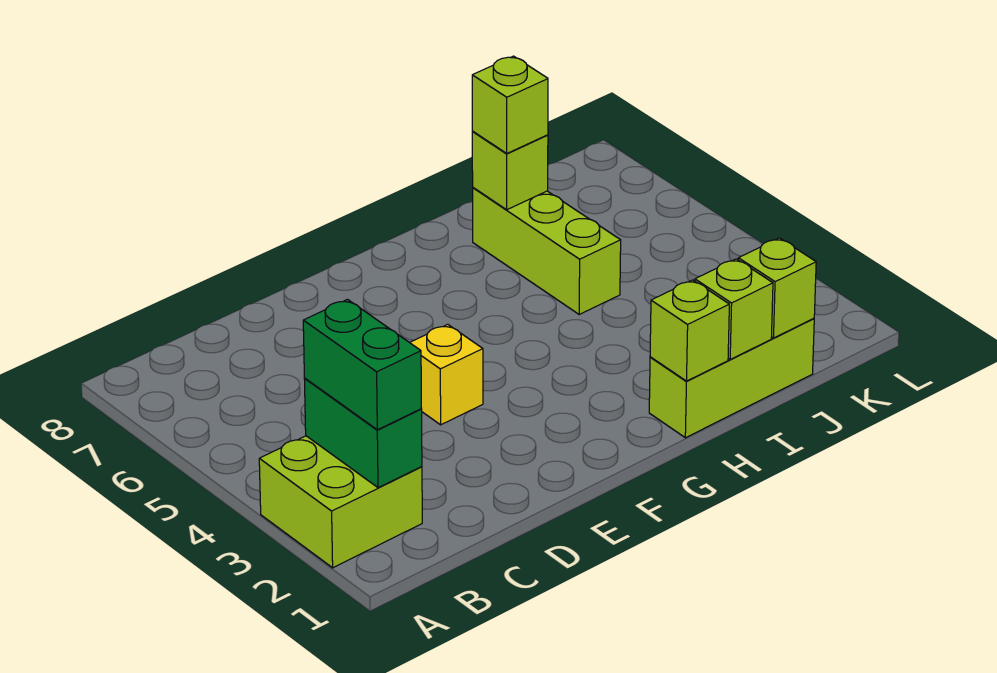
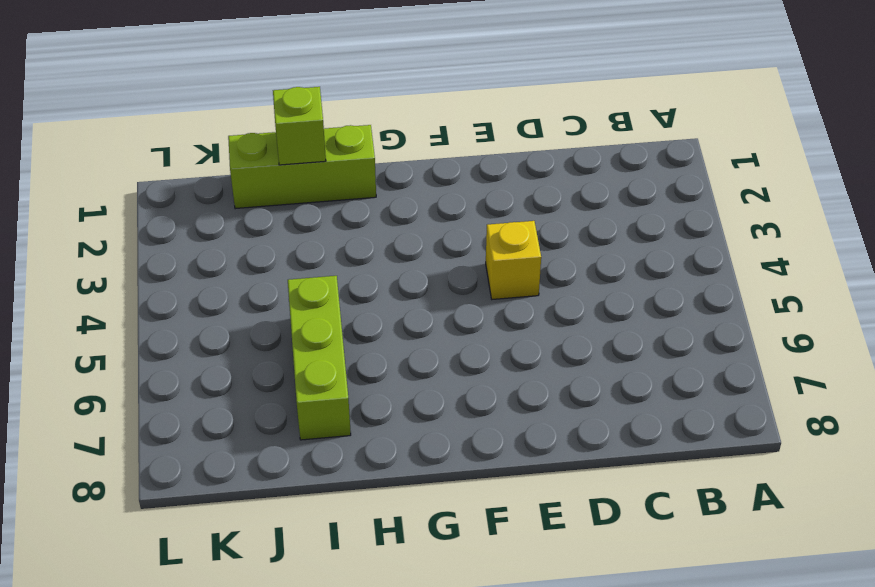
none -> lime 2x2 brick [259,436,422,568]
none -> green 1x2 brick [304,379,422,488]

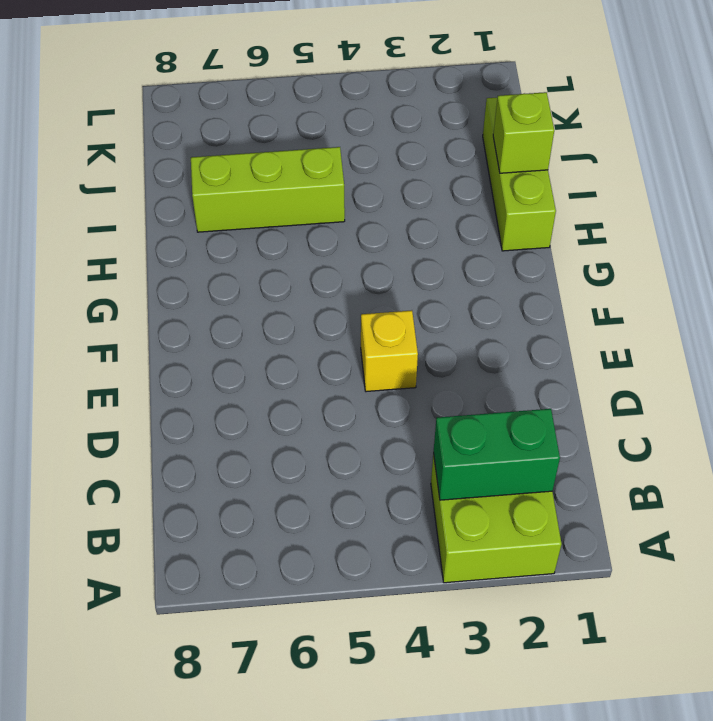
none -> lime 1x1 brick [650,280,729,381]
none -> lime 1x1 brick [472,132,548,210]

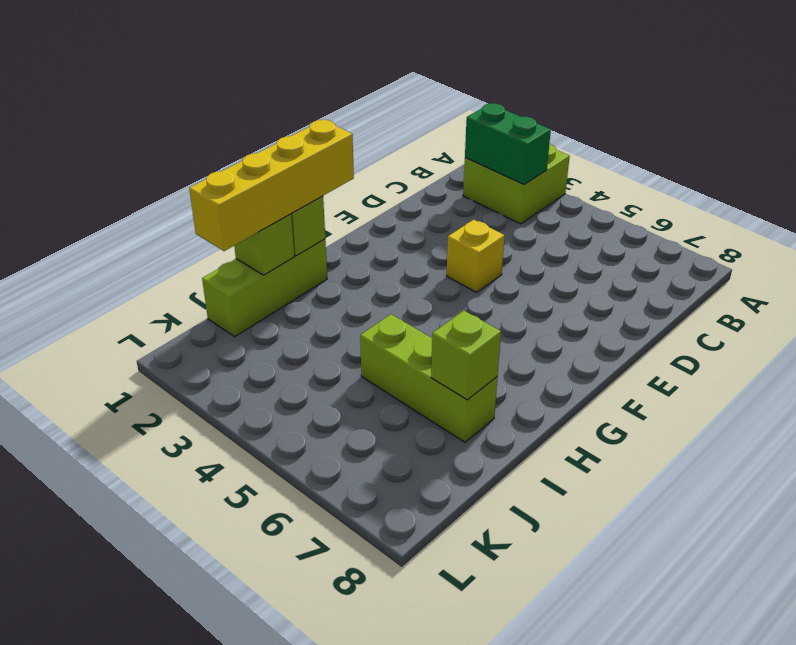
yellow 1x4 brick [189,120,354,251] -> none
none -> lime 1x1 brick [738,238,816,338]
none -> green 1x2 brick [303,299,421,430]

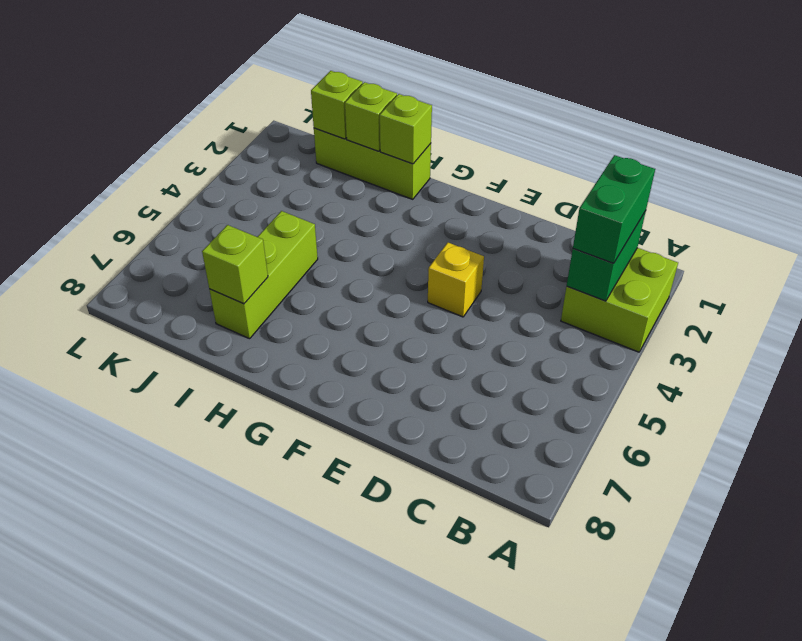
none -> lime 1x1 brick [472,56,548,153]

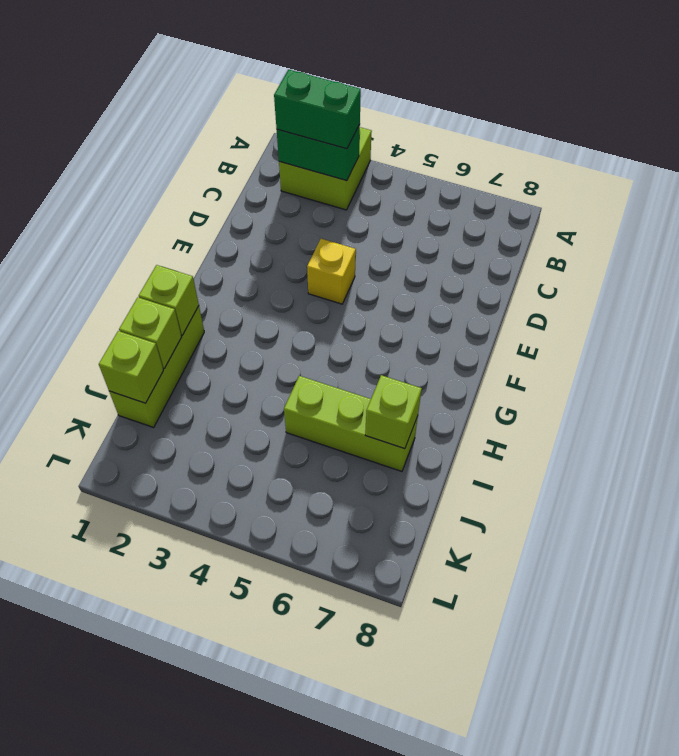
none -> lime 1x1 brick [472,56,548,153]

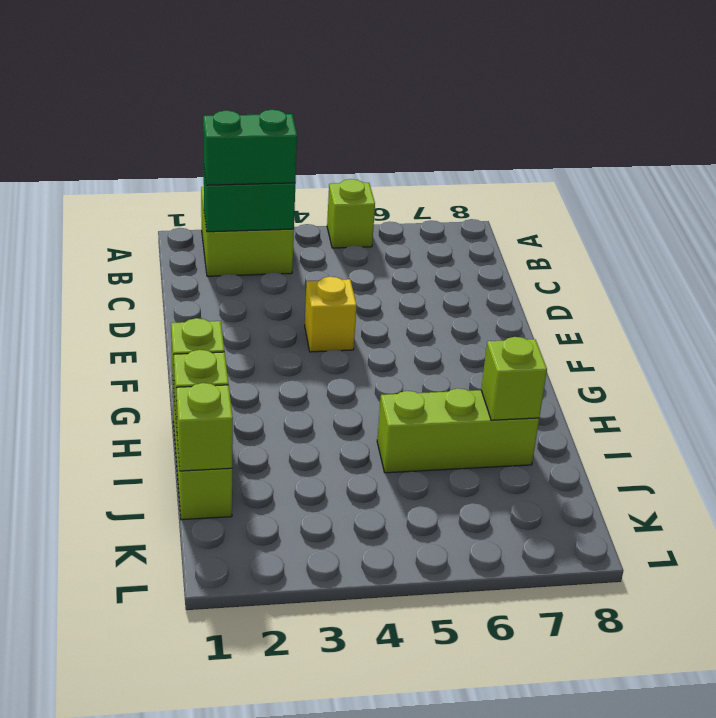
lime 1x1 brick [327,179,375,248] -> lime 1x1 brick moved to [472,56,548,153]

